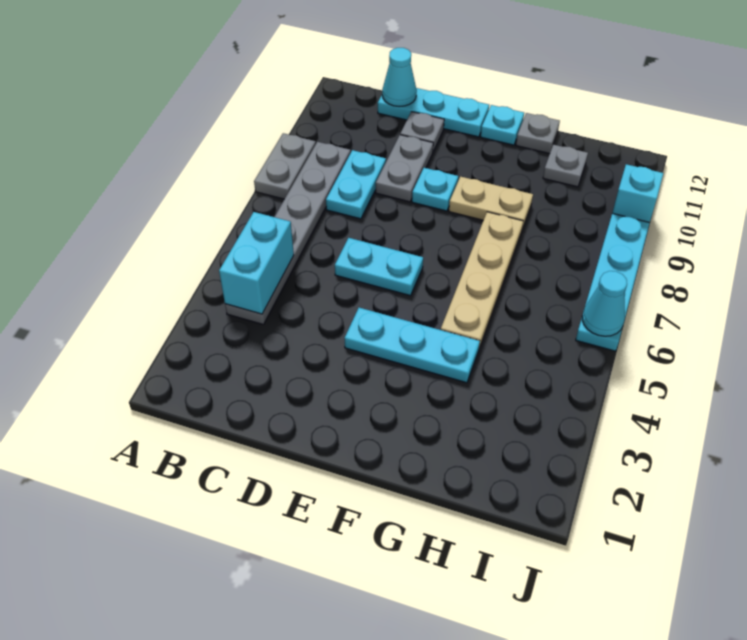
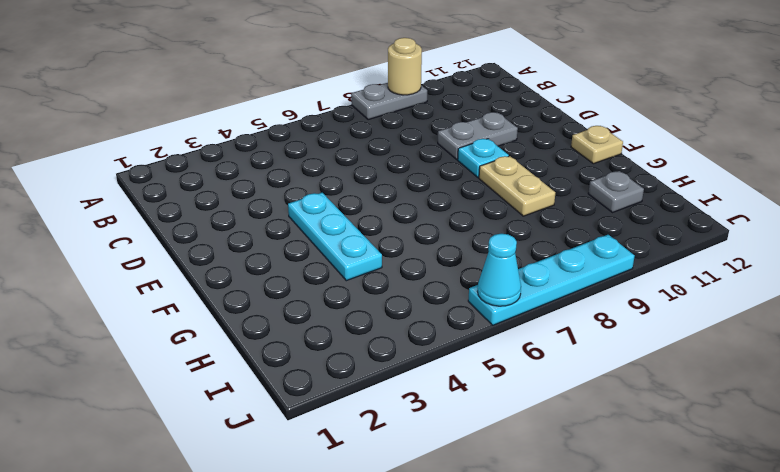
tan 1x1 round brick [388,38,422,95] -> none
tan 1x1 plate [571,126,623,164] -> cyan 1x1 plate [481,105,524,145]
none -> grey 1x6 plate [225,142,351,325]
none -> cyan 1x2 plate [326,150,386,219]
none -> cyan 1x3 plate [378,88,489,137]

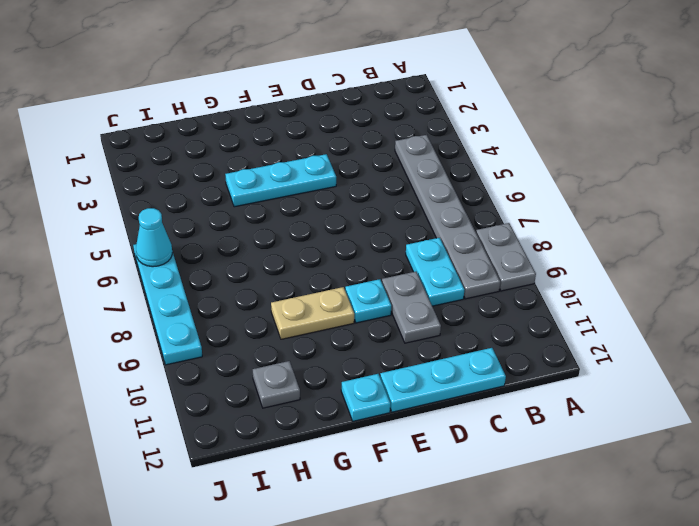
none -> cyan 1x2 plate [335,238,423,296]
none -> grey 1x1 plate [400,112,444,151]
none -> tan 1x4 plate [441,212,523,348]

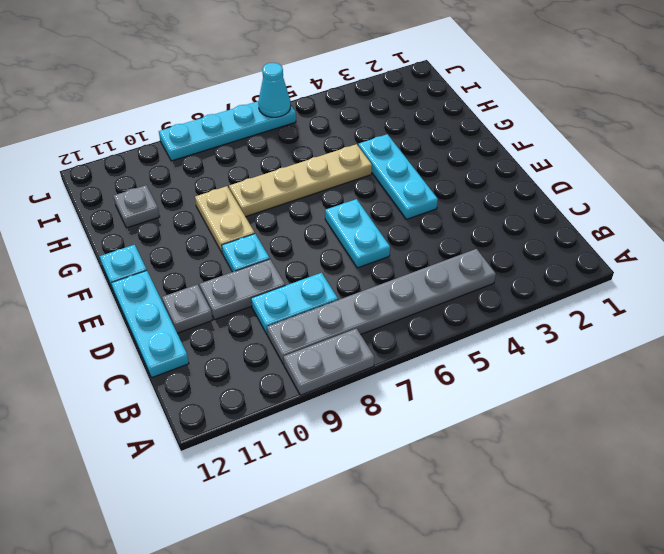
none -> grey 1x1 plate [516,113,560,154]
none -> cyan 1x1 brick [612,164,663,222]
none -> cyan 1x2 brick [219,212,294,314]

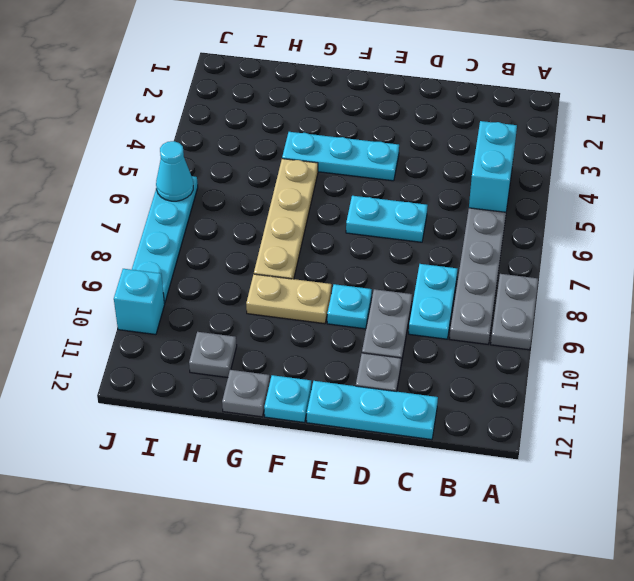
none -> cyan 1x1 cone [382,48,417,107]

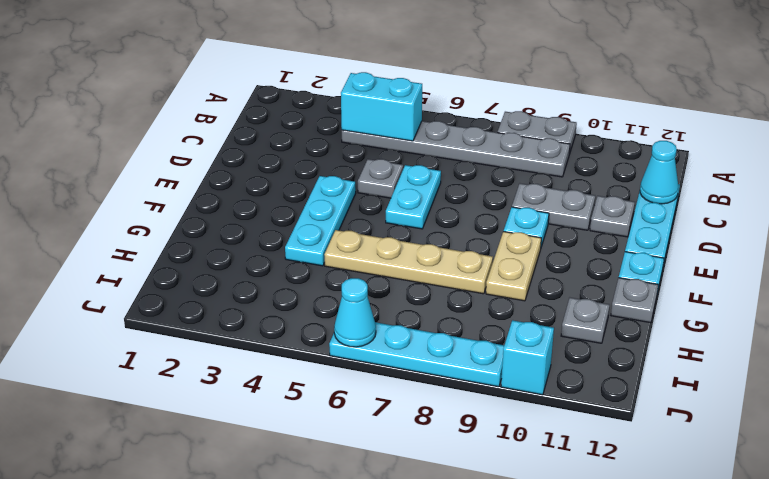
grey 1x1 plate [358,159,403,198] -> none
none -> cyan 1x2 plate [326,150,386,219]

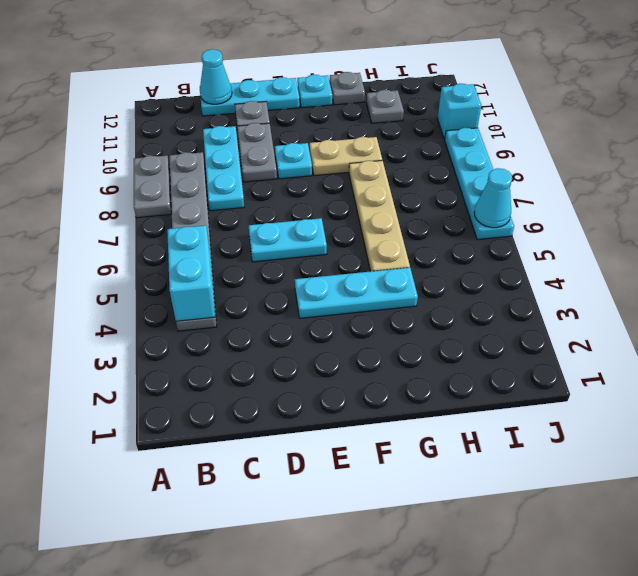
cyan 1x3 plate [203,126,244,211] -> cyan 1x2 plate [326,150,386,219]

